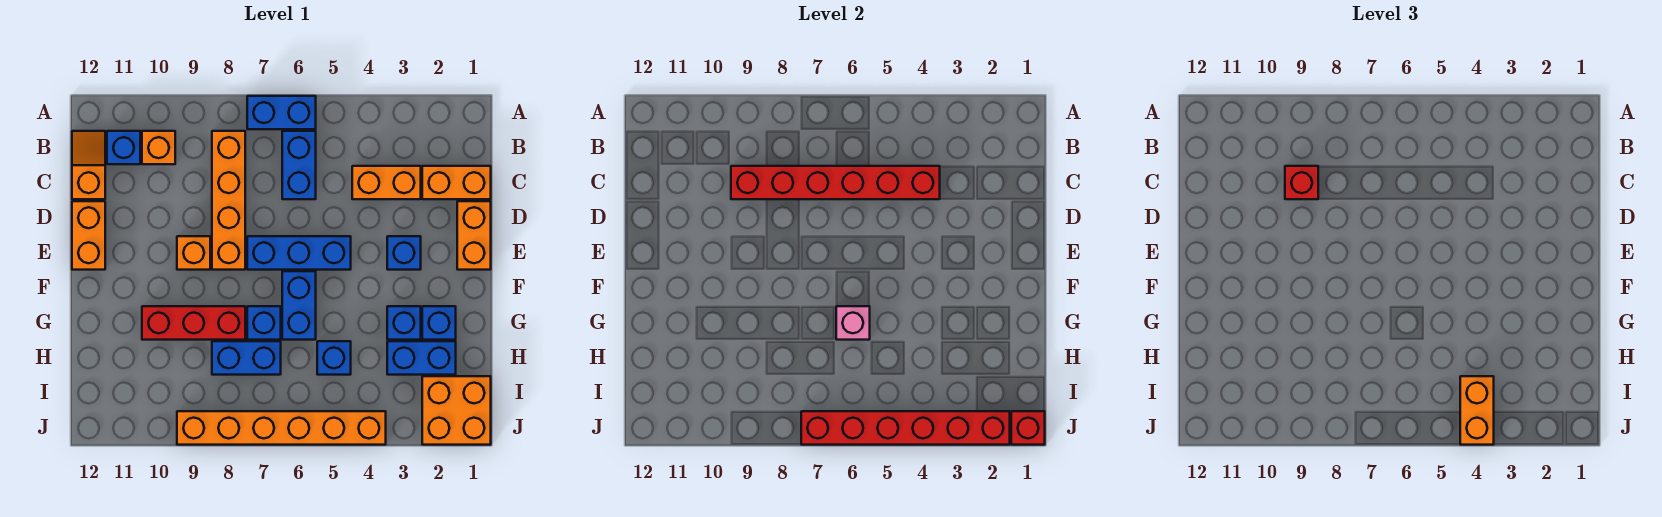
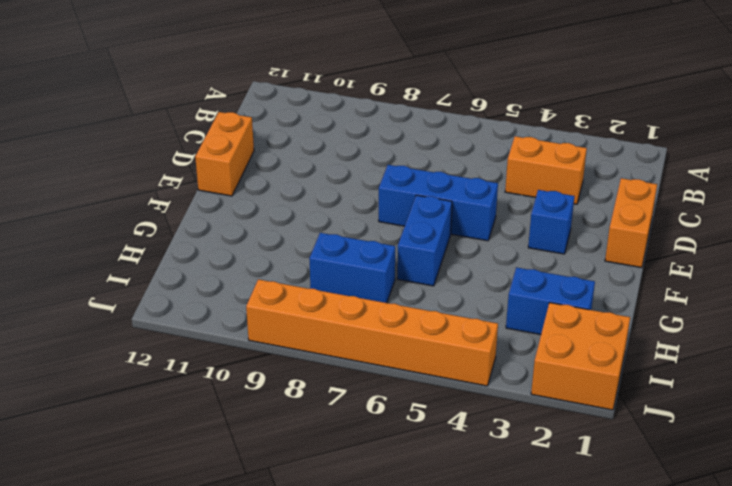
none -> blue 1x2 brick [247,96,316,129]
none -> blue 1x2 brick [282,131,316,199]
none -> orange 1x4 brick [212,131,245,270]

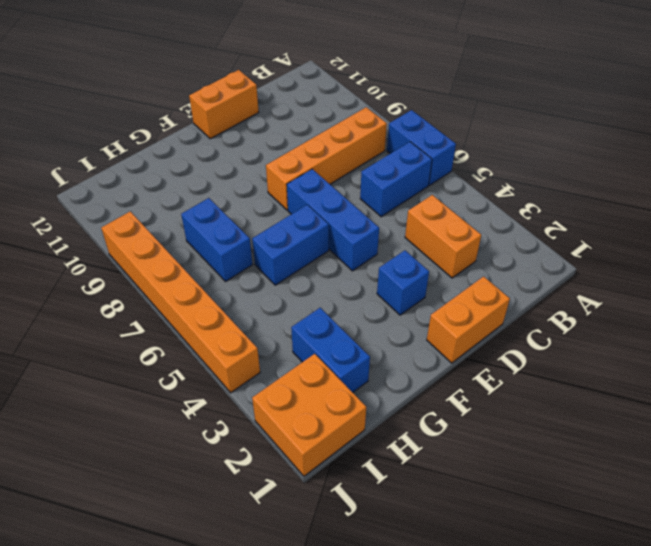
none -> orange 1x1 brick [142,131,175,164]
none -> blue 1x1 brick [107,131,140,164]
none -> orange 1x2 slope [72,131,105,199]

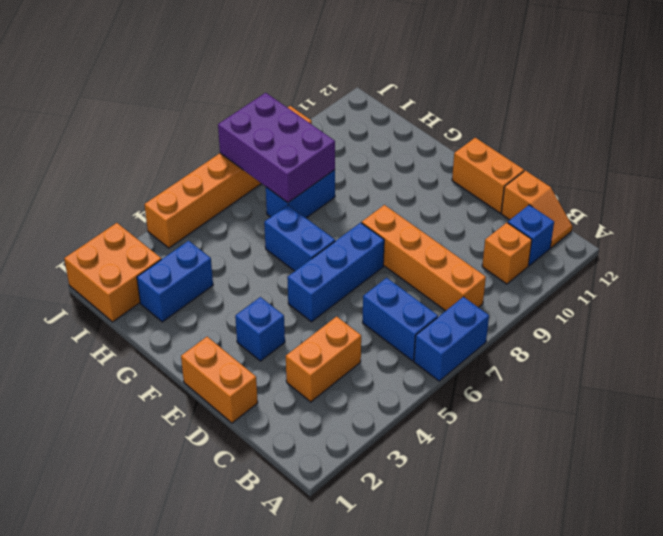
purple 2x3 brick [218,93,335,203] -> red 1x6 brick [801,411,1010,445]
none -> orange 1x2 brick [422,166,491,199]
none -> orange 1x1 brick [177,236,210,270]
none -> blue 1x1 brick [422,306,456,340]

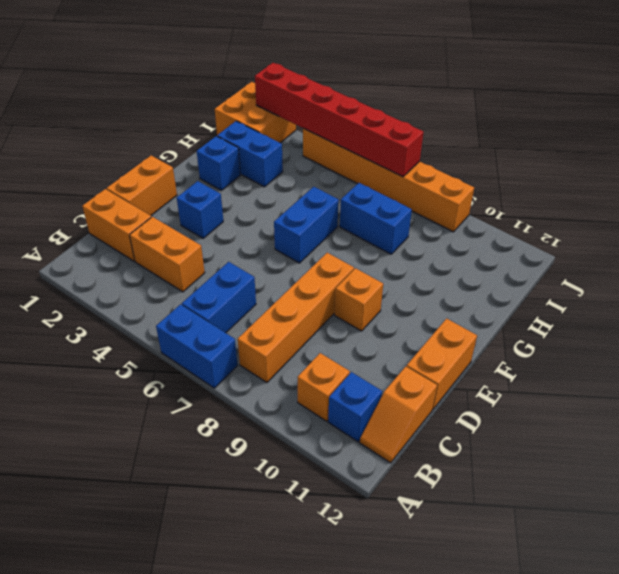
none -> blue 1x3 brick [247,236,351,270]
none -> blue 1x1 brick [387,306,421,340]
none -> blue 1x1 brick [247,306,281,340]

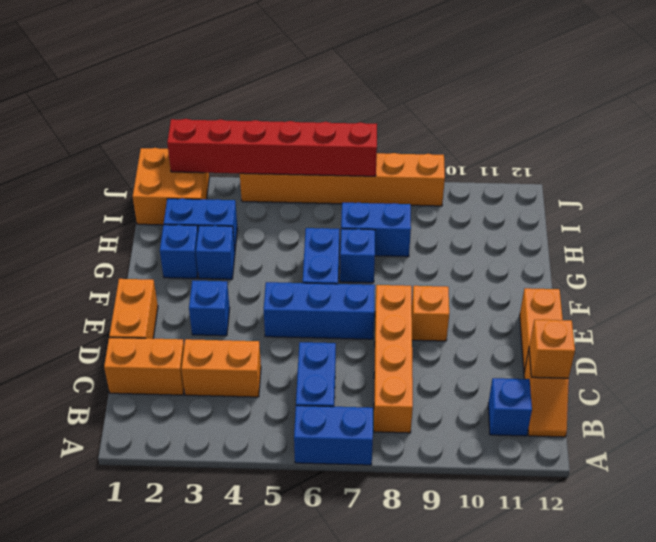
orange 1x1 brick [529,320,575,378] -> orange 1x1 brick moved to [142,131,175,164]
none -> red 1x3 brick [142,306,245,340]
none -> blue 1x1 brick [317,341,351,375]
none -> red 1x6 brick [731,166,940,199]

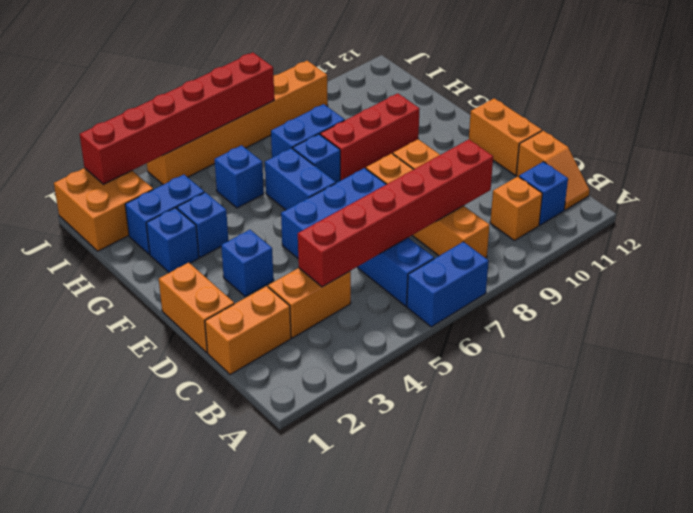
none -> pink 1x1 brick [836,306,870,340]
none -> red 1x1 brick [1011,411,1045,445]
none -> red 1x1 brick [1285,166,1318,199]

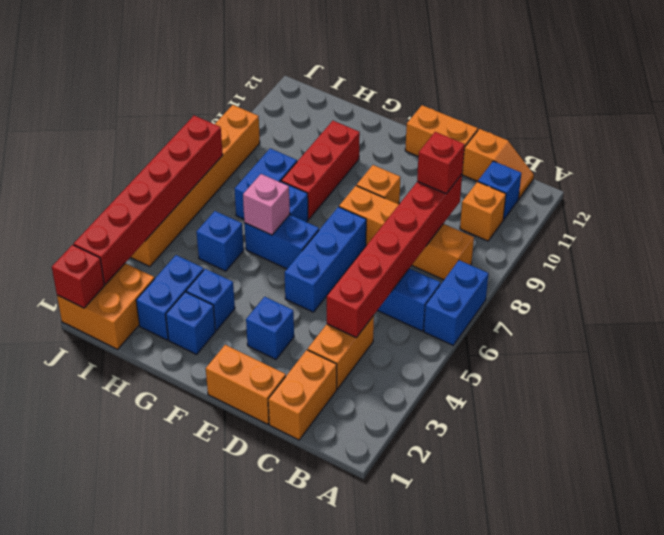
none -> orange 1x2 brick [1460,376,1494,445]

